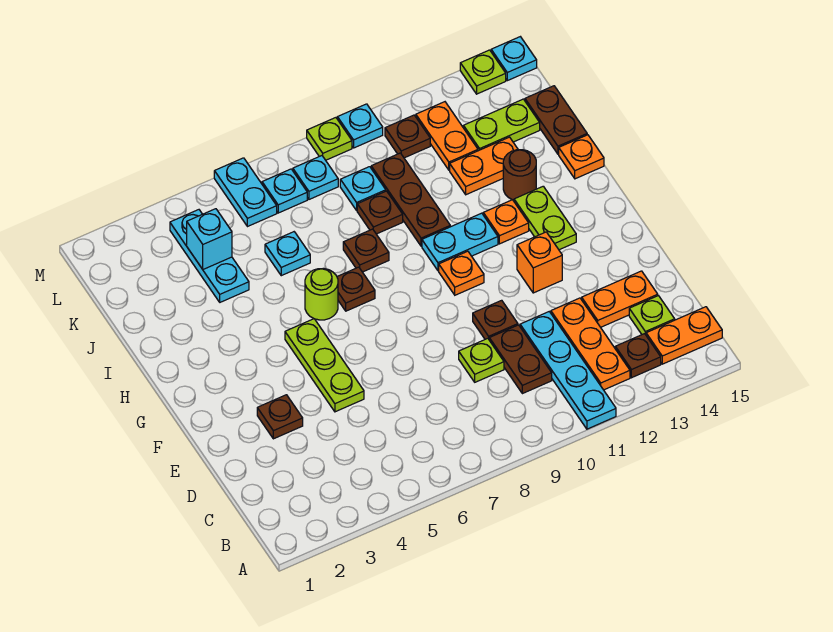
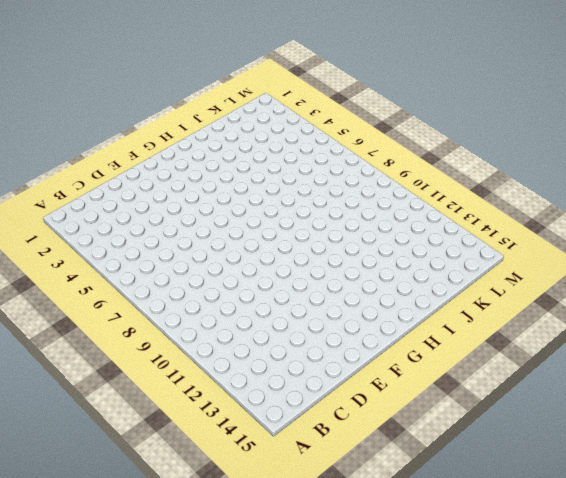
none -> cyan 1x4 plate [520,312,616,429]
none -> orange 1x3 plate [551,298,630,390]
none -> brown 1x1 plate [615,334,661,378]
none -> orange 1x2 plate [646,307,722,364]

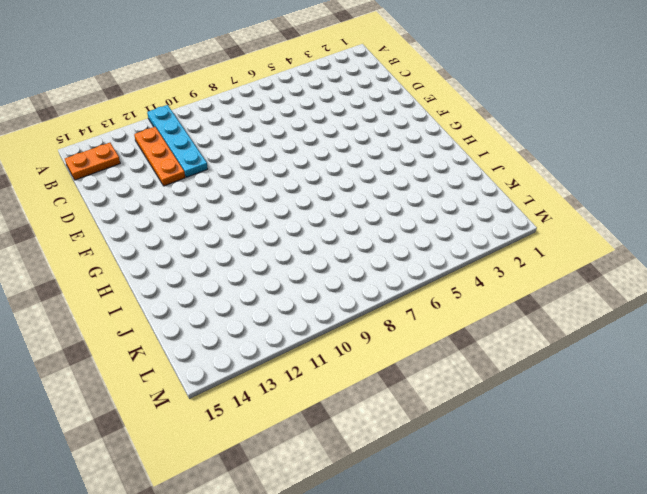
none -> brown 1x1 plate [615,334,661,378]
none -> brown 1x2 plate [489,325,552,394]
none -> lime 1x1 plate [629,296,675,335]
none -> lime 1x1 plate [459,338,504,382]

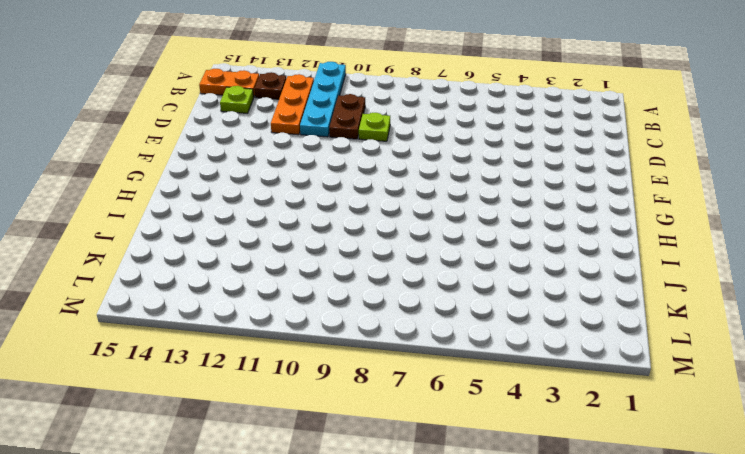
none -> orange 1x2 plate [582,271,658,327]
none -> brown 1x1 plate [257,395,303,439]
none -> lime 1x3 plate [285,319,364,412]
none -> brown 1x1 plate [473,300,518,339]

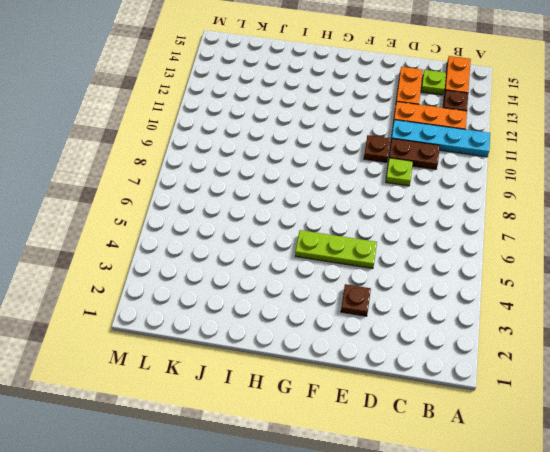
none -> orange 1x1 brick [517,232,562,293]
none -> orange 1x1 plate [439,251,484,295]
none -> lime 1x2 plate [514,186,576,250]
none -> lime 1x1 round brick [305,268,338,320]

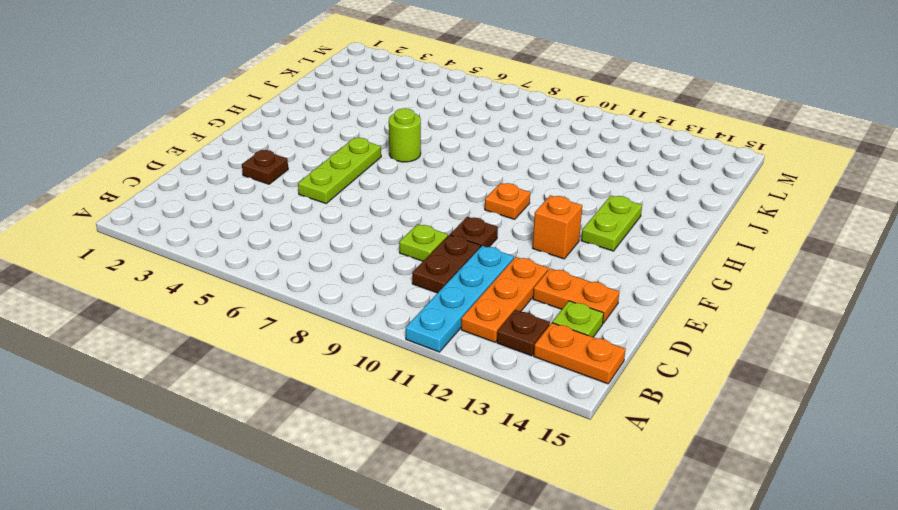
none -> brown 1x1 plate [337,267,375,311]
none -> cyan 1x2 plate [422,213,498,271]
none -> orange 1x1 plate [483,200,529,244]
none -> brown 1x1 plate [343,229,389,272]

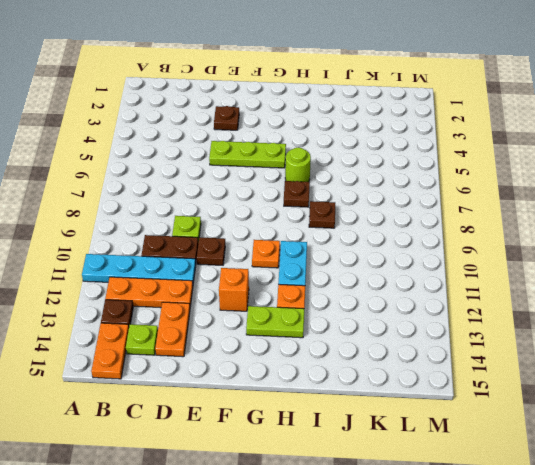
none -> brown 1x3 plate [371,153,450,246]
none -> brown 1x1 round brick [503,150,536,200]
none -> orange 1x1 plate [559,135,604,179]
none -> cyan 1x3 plate [170,210,249,302]

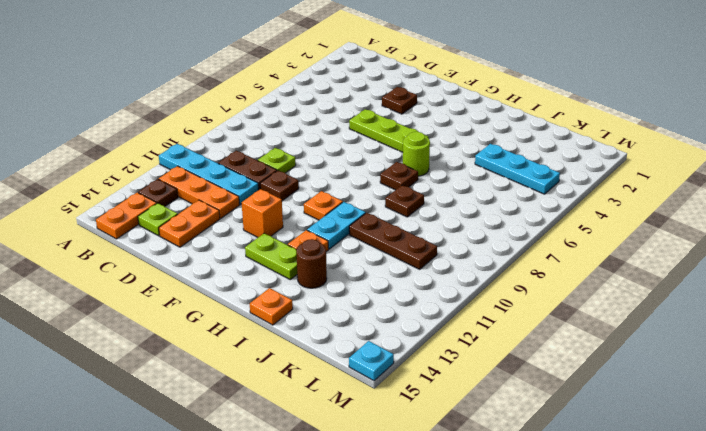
none -> cyan 1x1 plate [265,232,310,276]
none -> brown 1x1 plate [357,191,403,234]
none -> orange 1x2 plate [450,137,518,195]
none -> brown 1x2 plate [525,86,587,154]

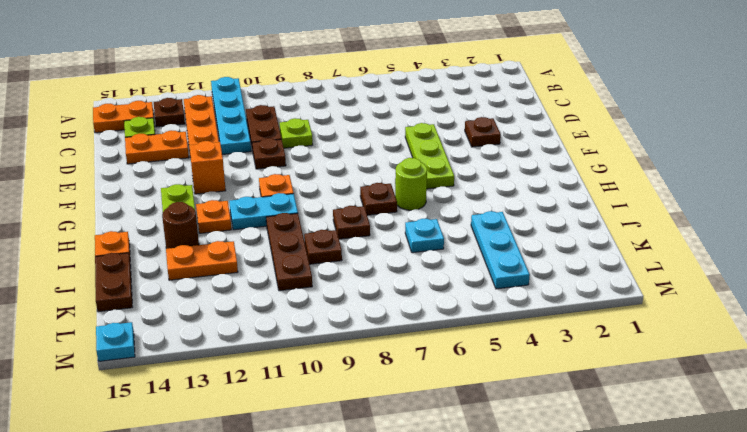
none -> cyan 1x1 plate [340,167,386,210]
none -> orange 1x2 plate [416,102,478,170]
none -> lime 1x2 plate [463,99,540,151]
none -> cyan 1x2 plate [214,158,277,227]

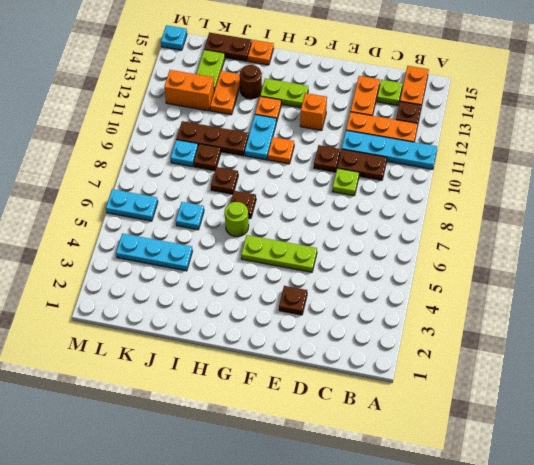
orange 1x2 brick [164,70,214,111] -> orange 1x2 plate [416,102,478,170]
none -> cyan 1x1 plate [262,169,307,213]
none -> cyan 1x1 plate [293,156,338,199]
none -> brown 1x1 plate [385,115,430,158]
none -> lime 1x1 plate [307,118,352,160]

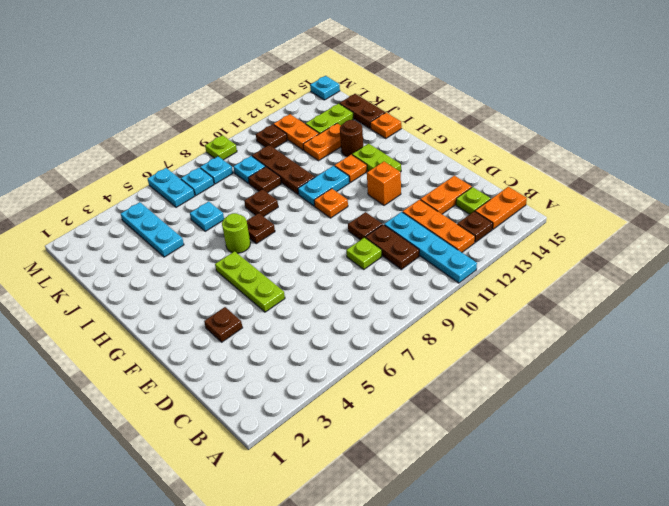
none -> cyan 1x1 plate [337,104,383,148]
none -> lime 1x1 plate [460,50,506,94]
none -> cyan 1x1 brick [187,209,232,269]

